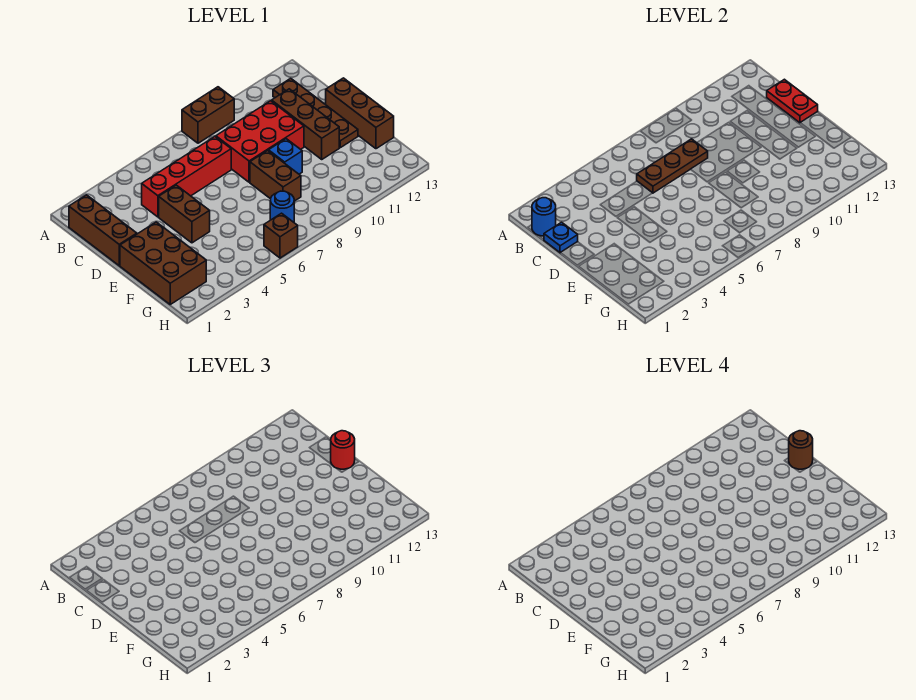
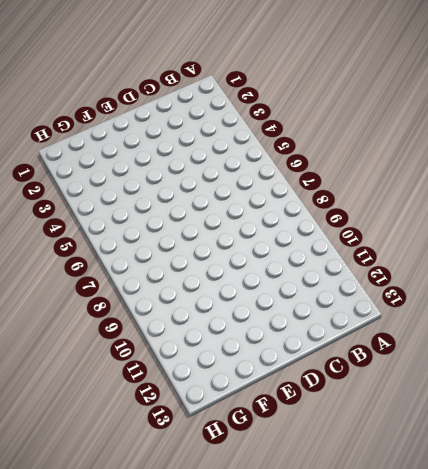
none -> brown 1x2 brick [182,87,234,143]
none -> brown 1x3 brick [69,195,137,266]
none -> brown 1x4 plate [273,78,358,148]

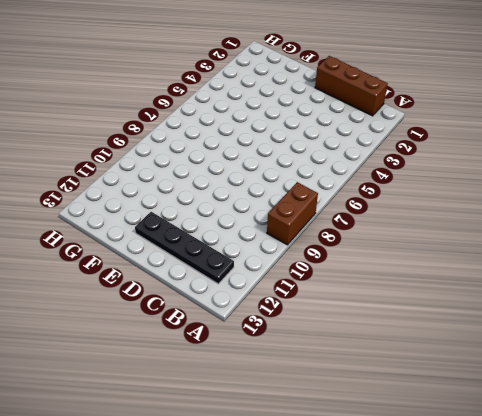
black 1x4 plate [135,212,234,284] -> brown 1x4 plate [273,78,358,148]
none -> red 1x4 brick [142,137,231,217]
none -> red 2x3 brick [216,101,304,182]
none -> brown 1x3 brick [272,89,339,159]

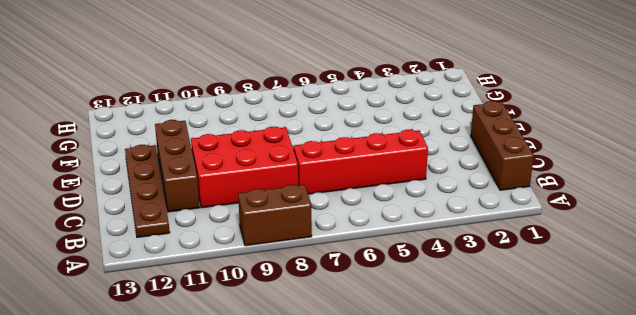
none -> brown 1x2 brick [159,185,210,243]
none -> brown 1x3 brick [326,78,394,149]
none -> brown 2x3 brick [120,222,206,304]

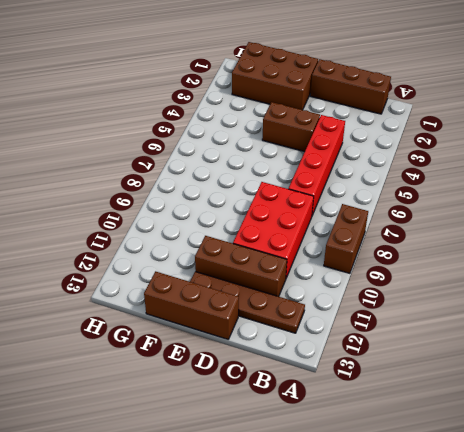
none -> brown 1x2 brick [250,151,301,201]
none -> blue 1x1 brick [268,139,302,174]
none -> blue 1x1 round brick [270,191,294,222]

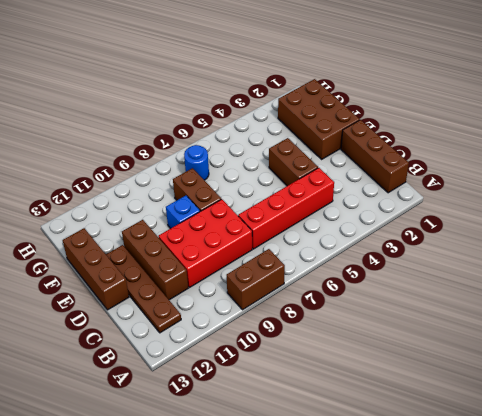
none -> brown 1x1 brick [264,213,298,258]
none -> blue 1x1 round brick [532,198,556,236]
none -> blue 1x1 plate [544,222,578,253]

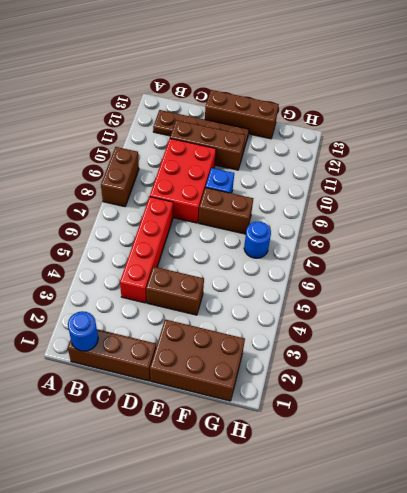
none -> brown 1x1 brick [264,213,298,258]
none -> blue 1x1 plate [544,222,578,253]
none -> brown 1x3 plate [637,139,708,193]

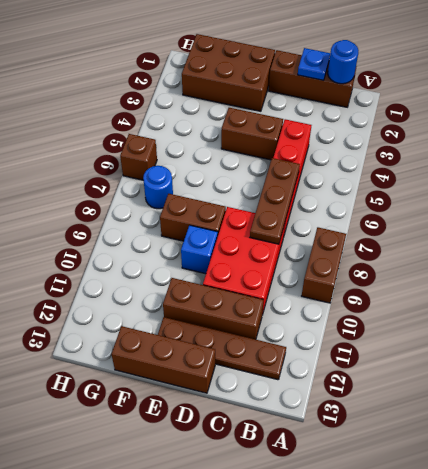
none -> red 1x2 plate [767,79,818,123]
none -> red 1x1 round brick [331,431,355,469]
none -> brown 1x1 round brick [789,431,813,469]

